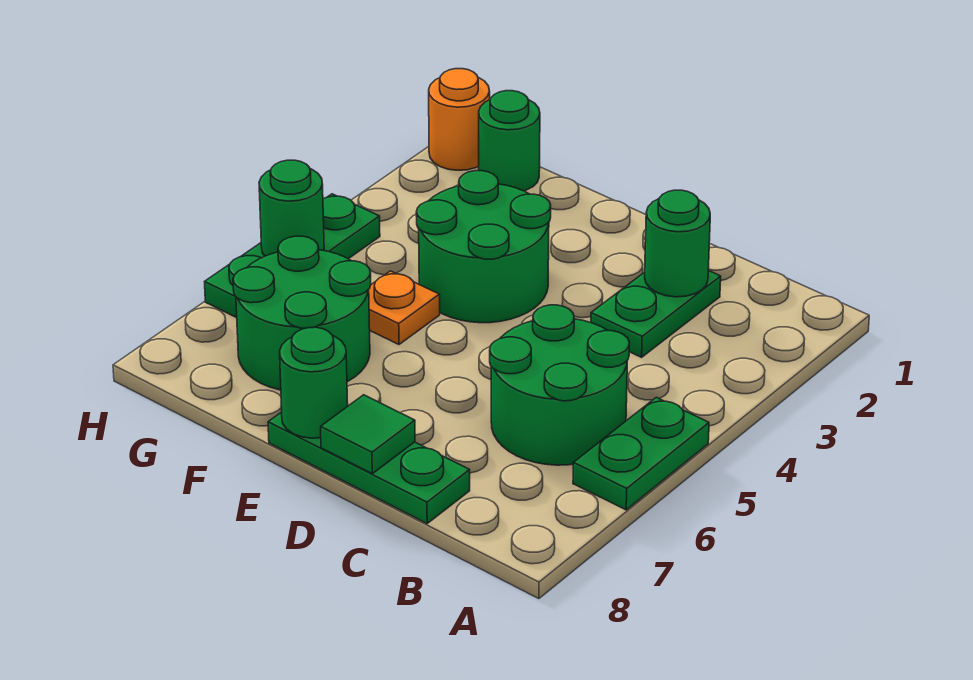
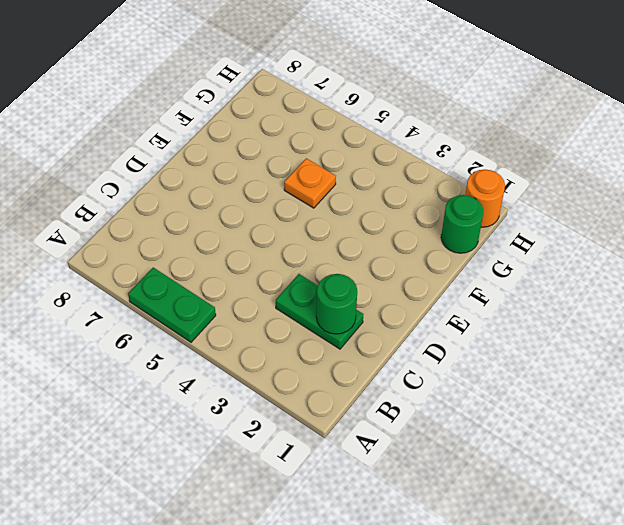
none -> green 2x2 round brick [490,305,629,465]
none -> green 1x3 plate [268,412,470,523]
none -> green 2x2 round brick [416,171,551,323]

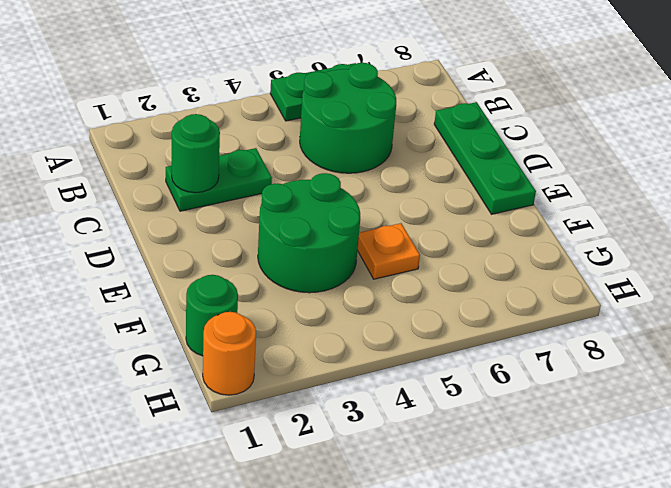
none -> green 2x2 round brick [233,236,371,390]
none -> green 1x3 plate [205,194,380,318]
none -> green 1x1 tile [321,395,415,474]

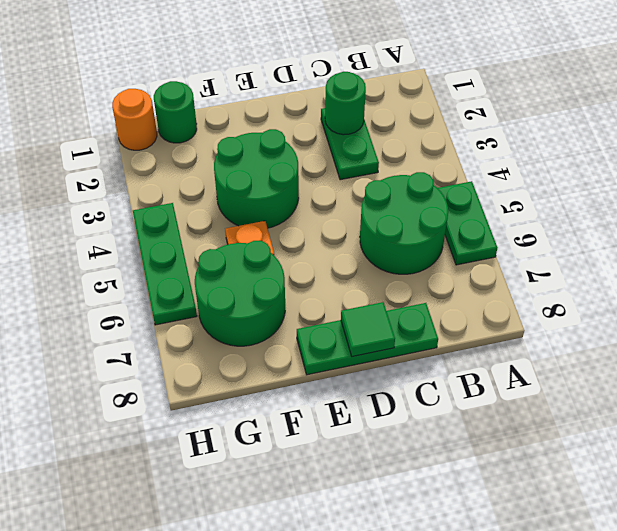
none -> green 1x1 round brick [280,327,348,438]
none -> green 1x1 round brick [259,160,324,256]

